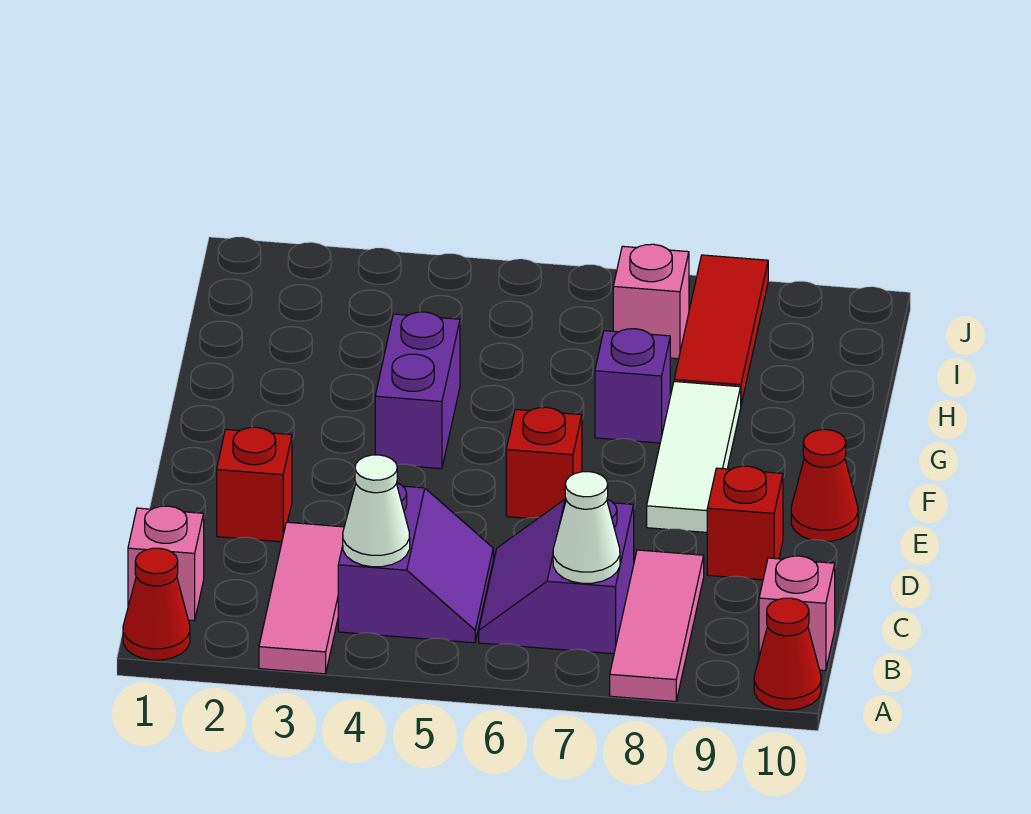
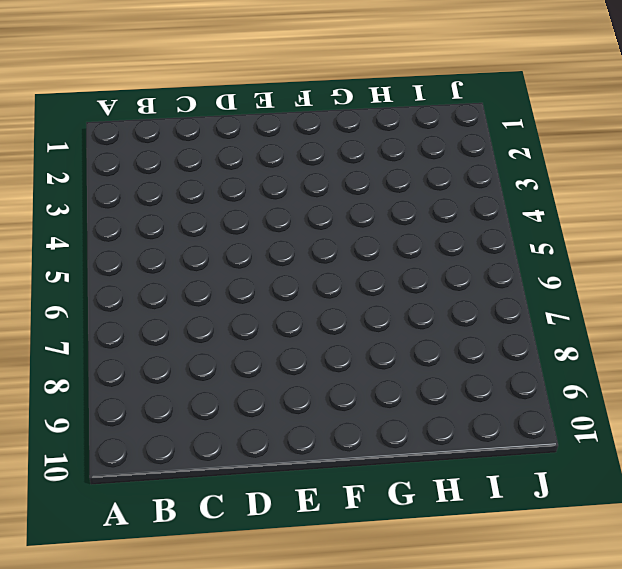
none -> red 1x1 cone [123,548,190,660]
none -> pink 1x3 tile [259,522,344,674]
none -> pink 1x3 tile [610,550,704,702]

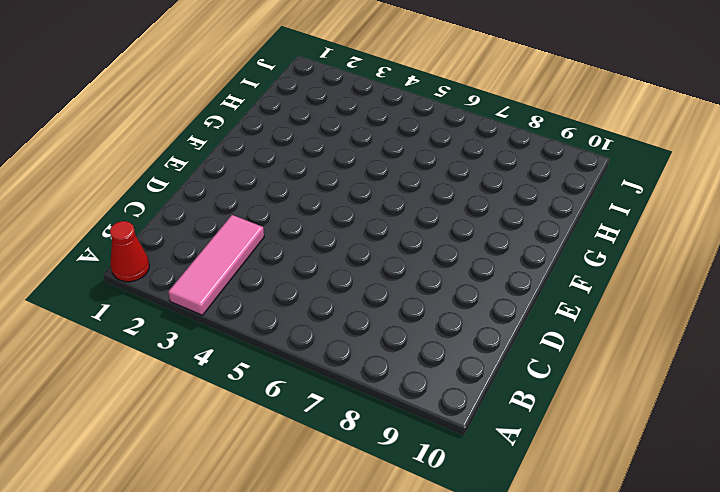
none -> pink 1x3 tile [610,550,704,702]
none -> red 1x1 cone [754,598,821,710]
none -> pink 1x1 brick [128,506,204,621]

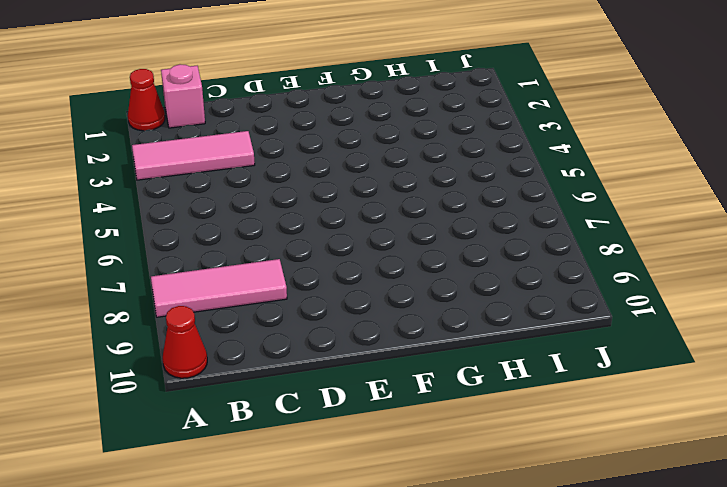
none -> purple 2x2 slope [338,483,493,643]
none -> purple 2x2 slope [479,499,634,654]
none -> pink 1x1 brick [759,556,835,670]

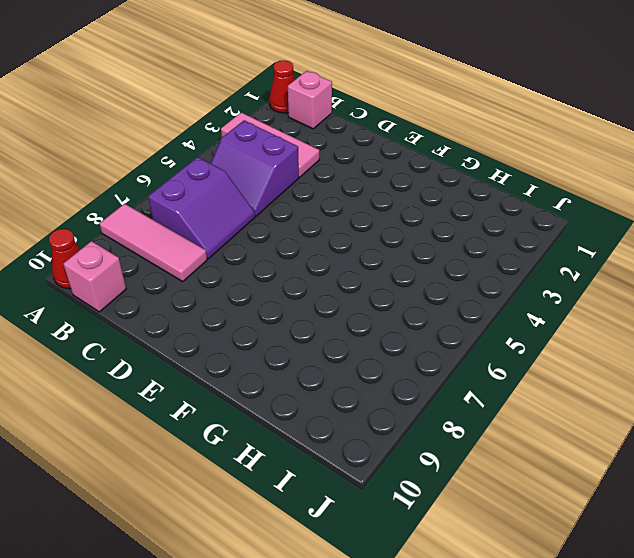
purple 2x2 slope [148,157,255,259] -> purple 2x2 slope turned to [479,499,634,654]
none -> red 1x1 brick [217,427,292,542]
none -> red 1x1 brick [707,466,783,580]
none -> red 1x1 brick [506,407,582,518]

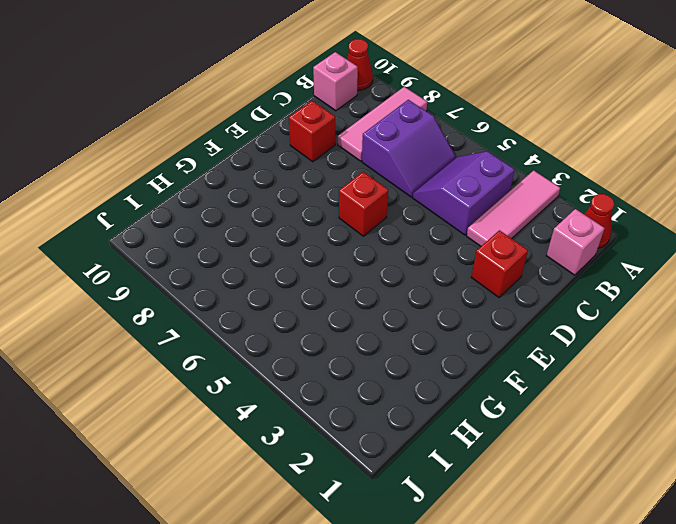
none -> white 1x3 tile [647,381,741,532]
none -> red 1x1 cone [791,430,858,541]
none -> purple 1x2 brick [375,312,460,469]

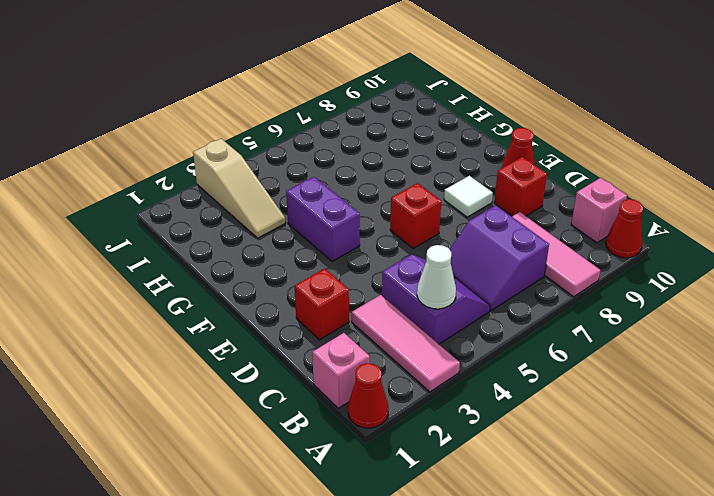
white 1x1 tile [444,176,493,217] -> white 1x3 tile [647,381,741,532]
tan 1x3 slope [193,139,285,238] -> none
none -> purple 1x1 brick [595,329,670,443]
none -> red 1x3 tile [674,255,768,404]
none -> pink 1x1 brick [613,244,689,359]

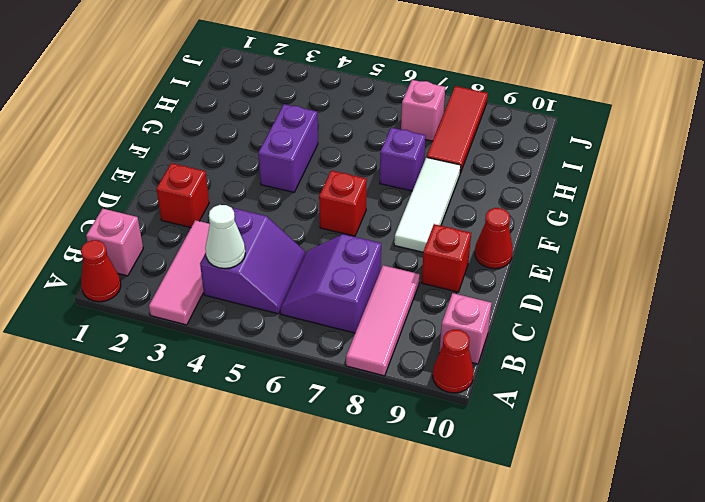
none -> white 1x1 cone [553,472,620,583]

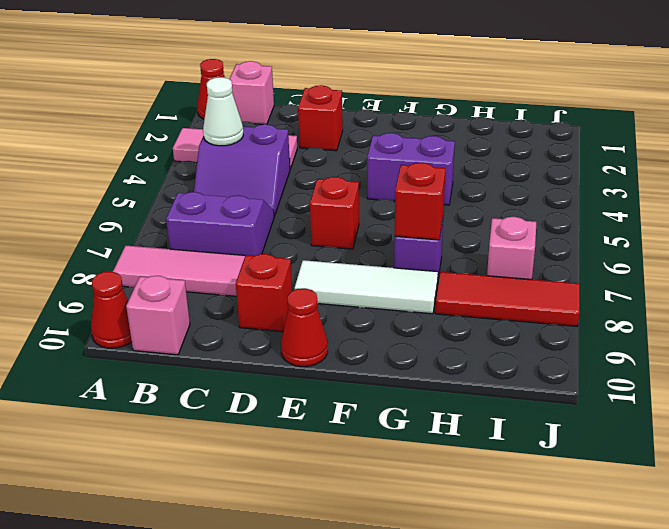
red 1x1 brick [395,163,445,240] -> none
none -> white 1x1 cone [553,472,620,583]

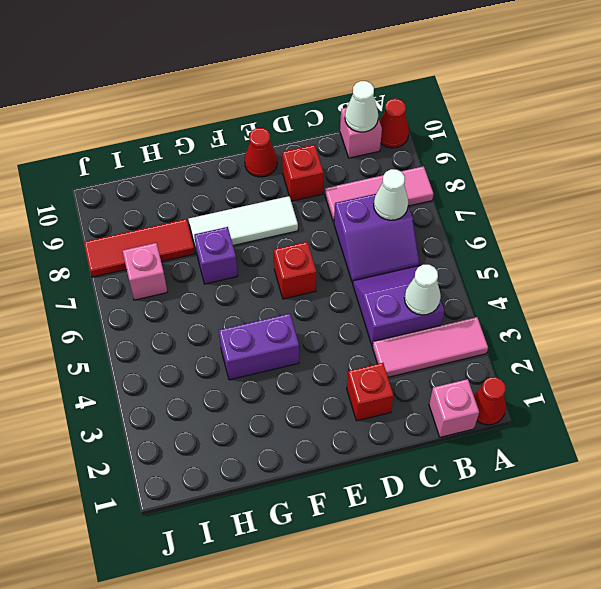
white 1x1 cone [345,81,378,132] -> none

